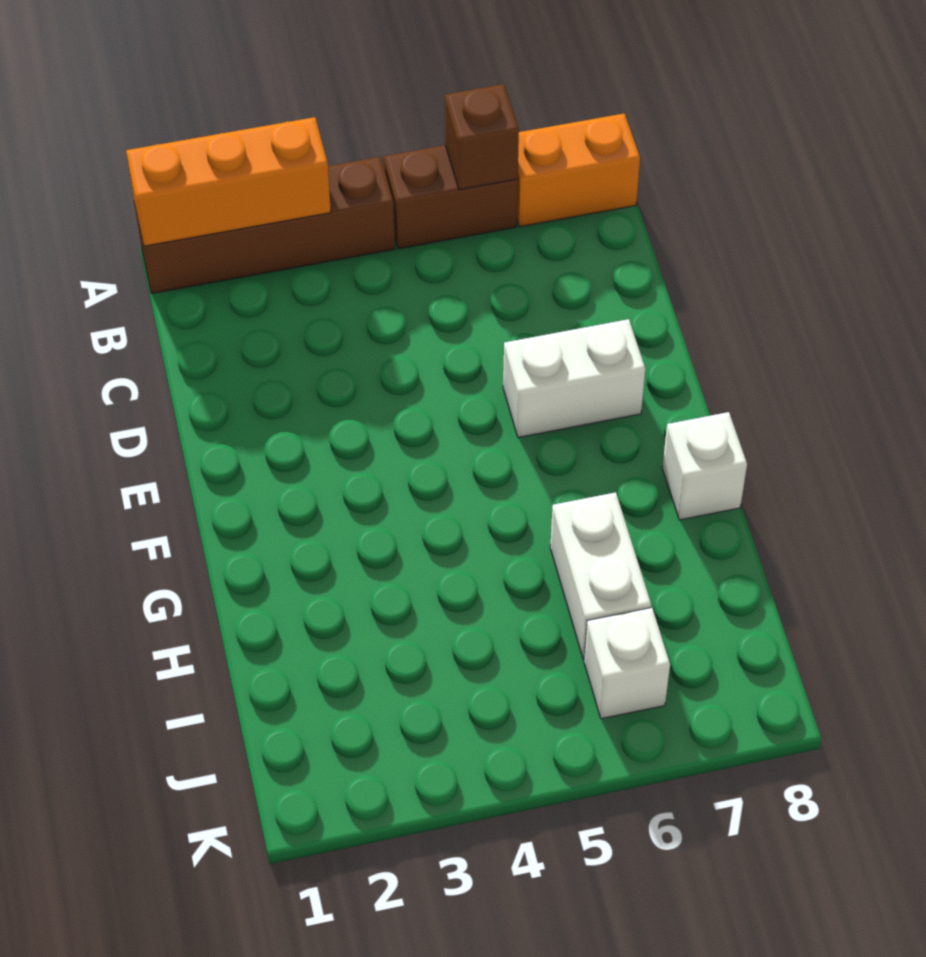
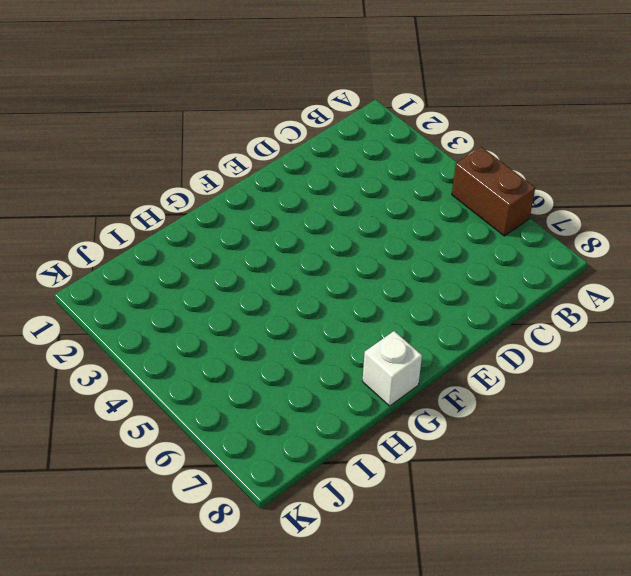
none -> brown 1x4 brick [135,157,395,294]
none -> orange 1x2 brick [517,113,640,227]

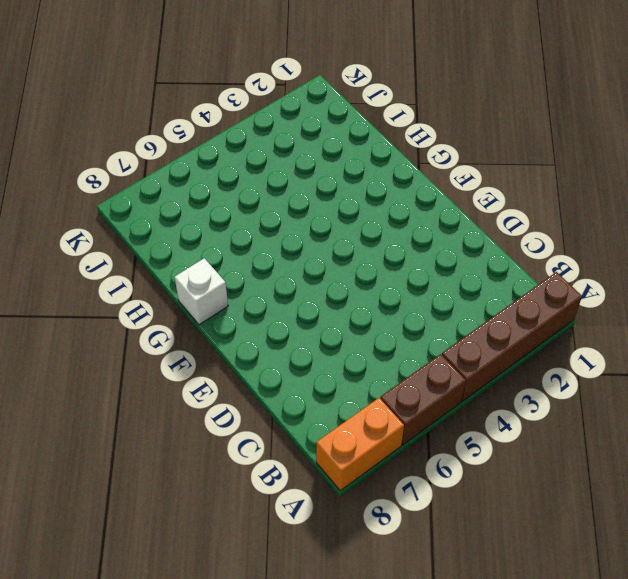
none -> white 1x2 brick [503,319,645,438]
none -> white 1x2 brick [550,492,651,659]

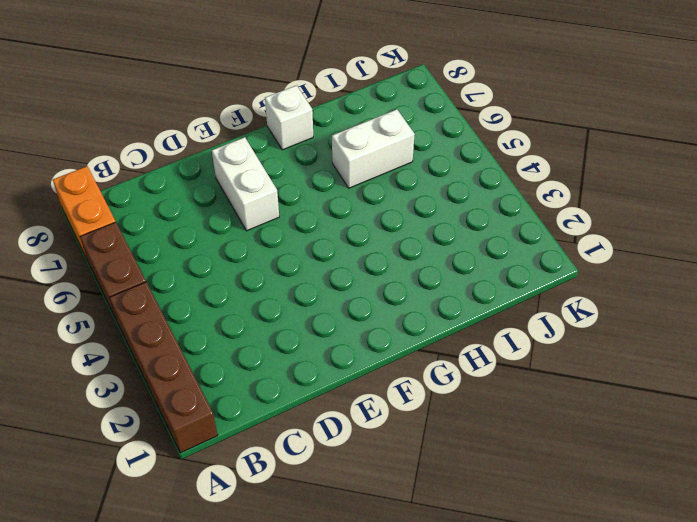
none -> white 1x1 brick [584,608,670,719]
none -> orange 1x3 brick [126,117,331,246]

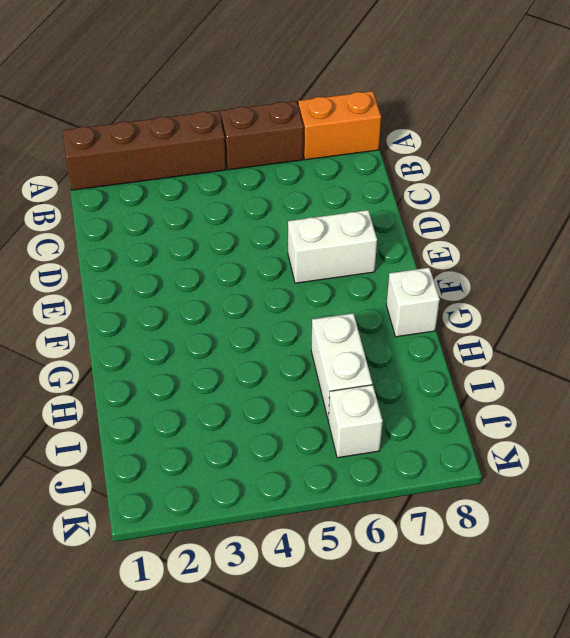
none -> orange 1x3 brick [126,117,331,246]
none -> brown 1x1 brick [445,84,519,190]

